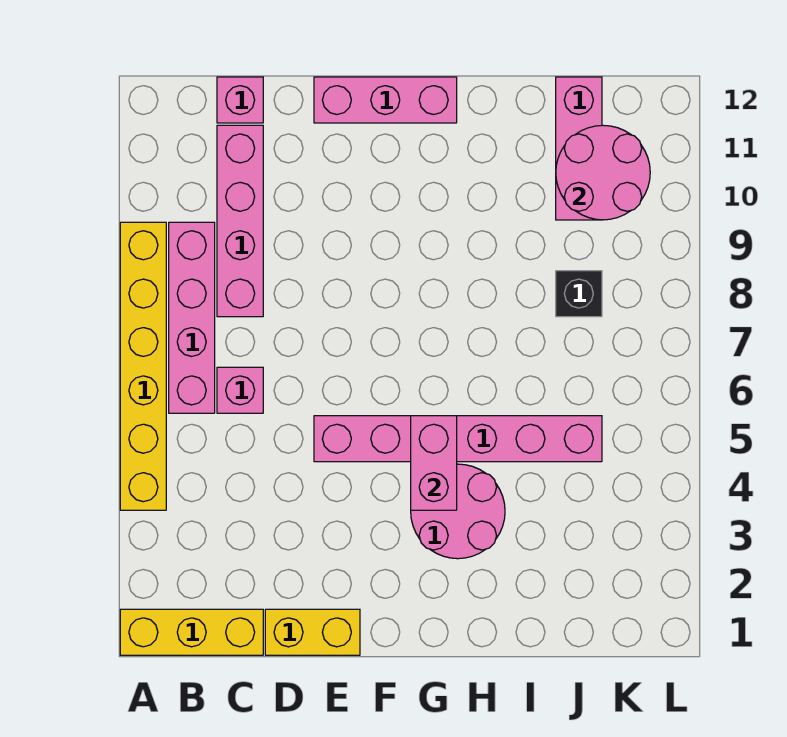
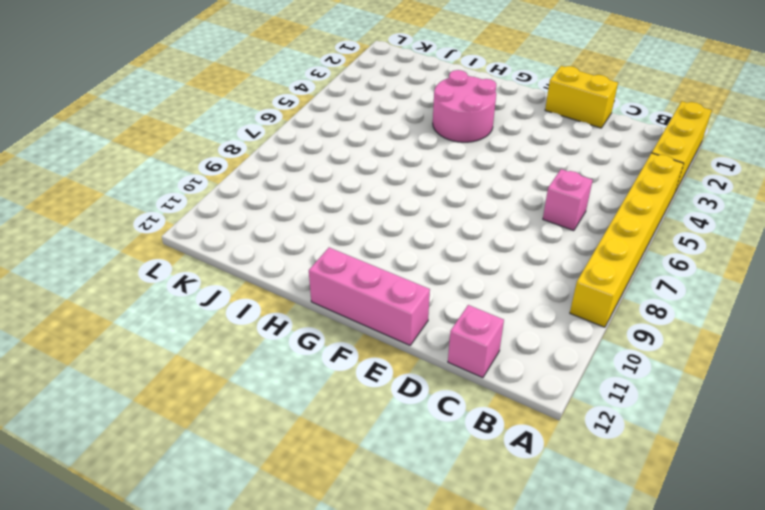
yellow 1x3 brick [652,101,712,192] -> yellow 1x3 brick turned to [120,609,263,655]
none -> pink 1x4 brick [169,222,215,413]
none -> pink 1x4 brick [217,125,263,317]
none -> pink 1x6 brick [314,416,602,462]

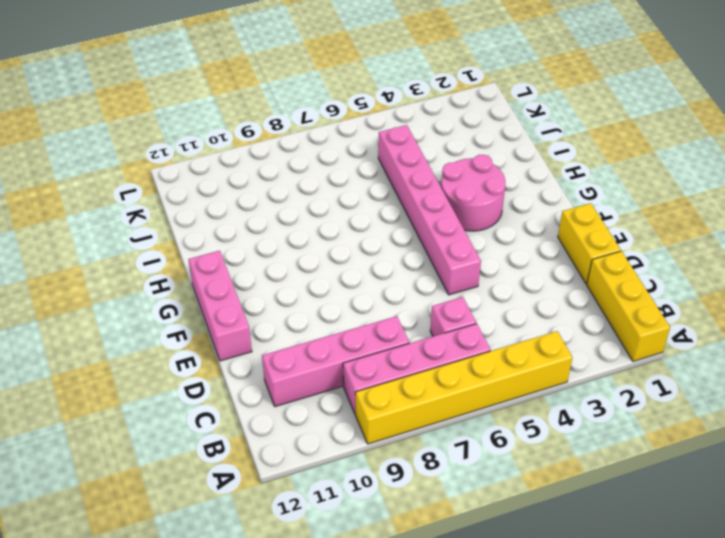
none -> pink 1x1 brick [217,77,263,123]
none -> black 1x1 brick [556,271,602,317]
none -> pink 1x3 brick [556,77,602,220]

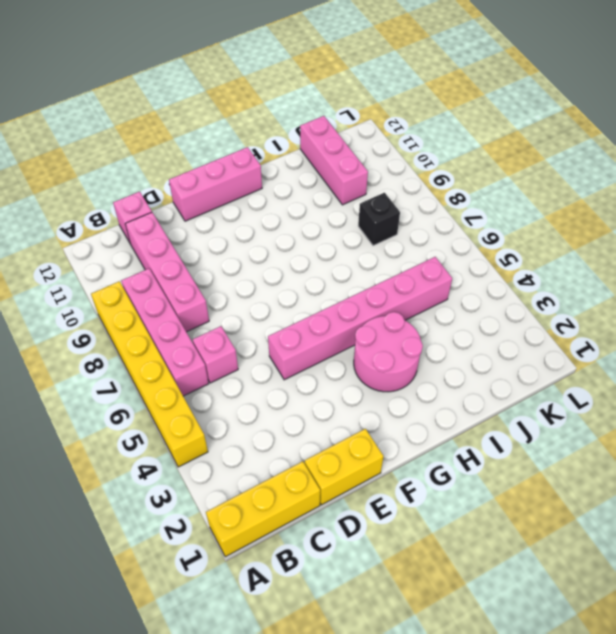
none -> pink 1x2 brick [411,416,457,510]
none -> pink 2x2 round brick [556,125,650,220]

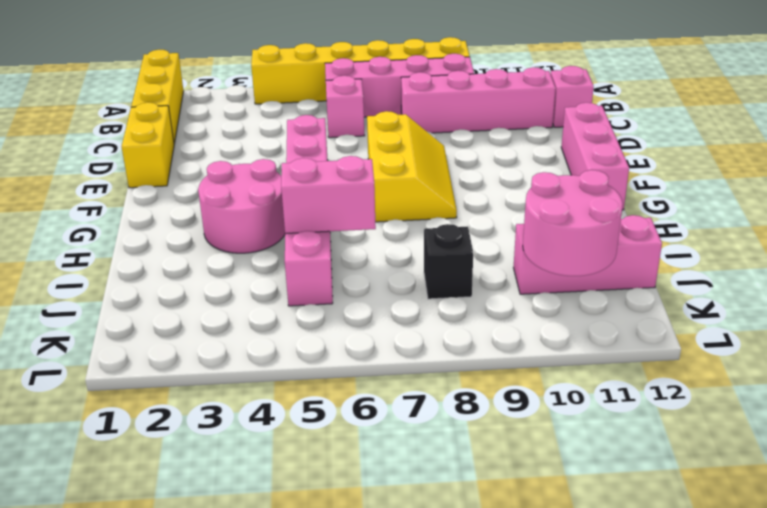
yellow 2x3 slope [367,111,457,222] -> none
pink 1x2 brick [281,156,376,234] -> pink 1x2 brick moved to [411,416,457,510]

